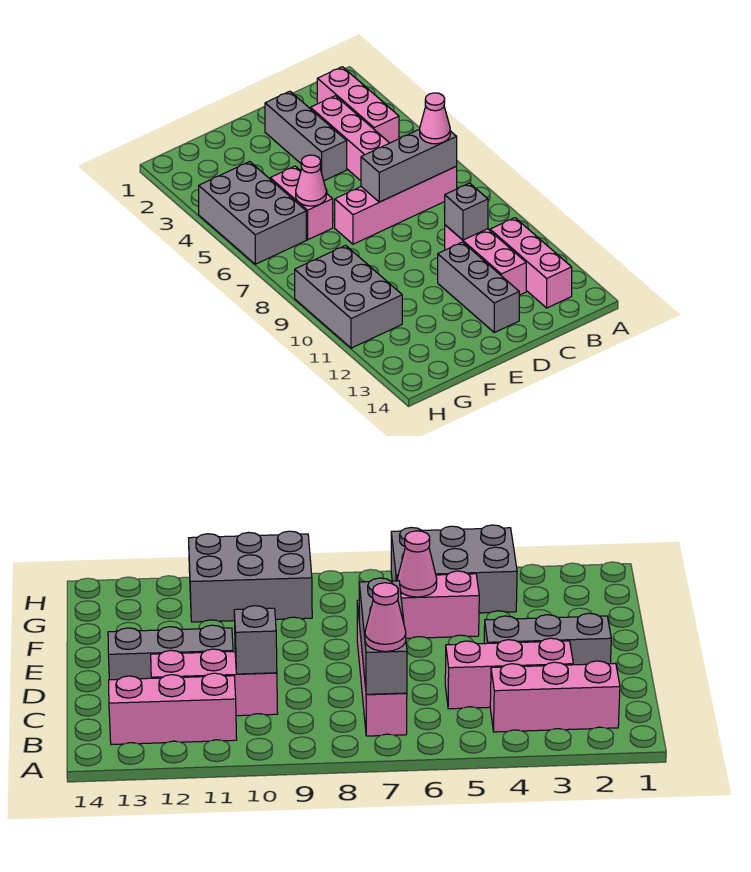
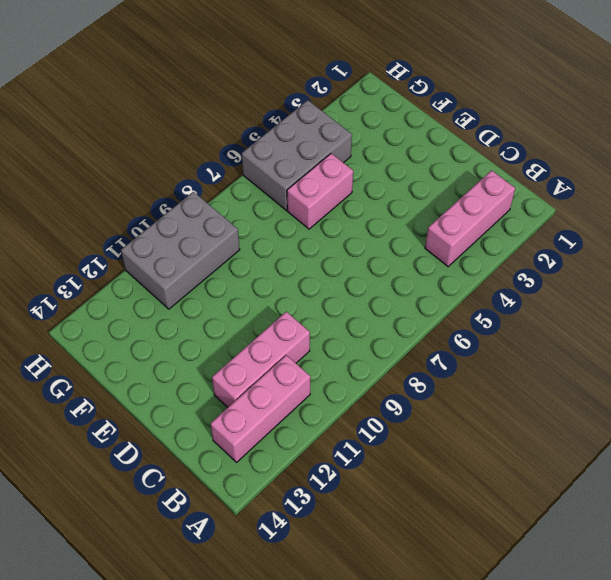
none -> pink 1x4 brick [335,167,457,244]
none -> pink 1x3 brick [310,96,389,181]
none -> grey 1x3 brick [265,91,347,181]

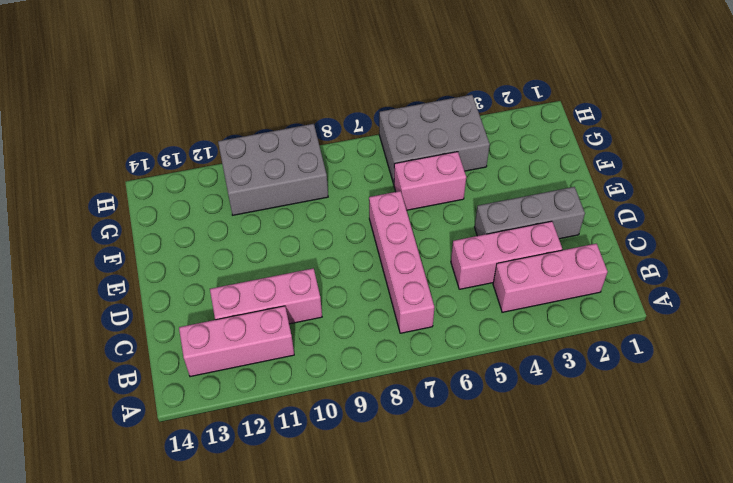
none -> grey 1x3 brick [438,242,519,333]
none -> grey 1x3 brick [361,129,457,202]
none -> grey 1x1 brick [444,183,488,240]

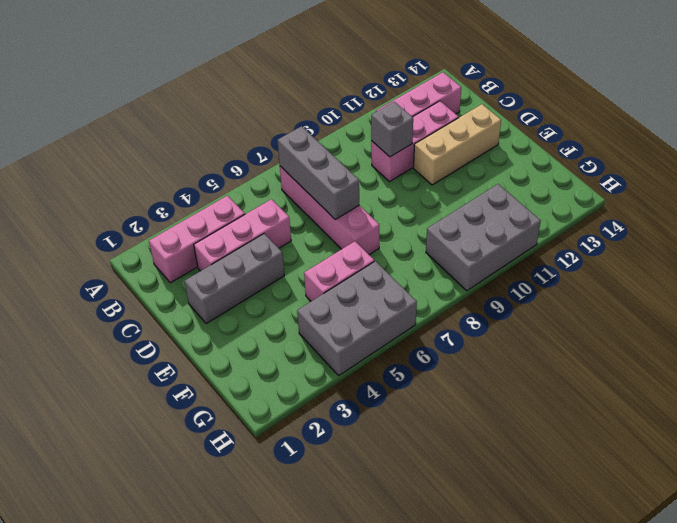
tan 1x3 brick [414,104,501,185] -> grey 1x3 brick [438,242,519,333]
none -> pink 1x1 cone [296,155,326,206]
none -> pink 1x1 cone [420,93,450,144]

